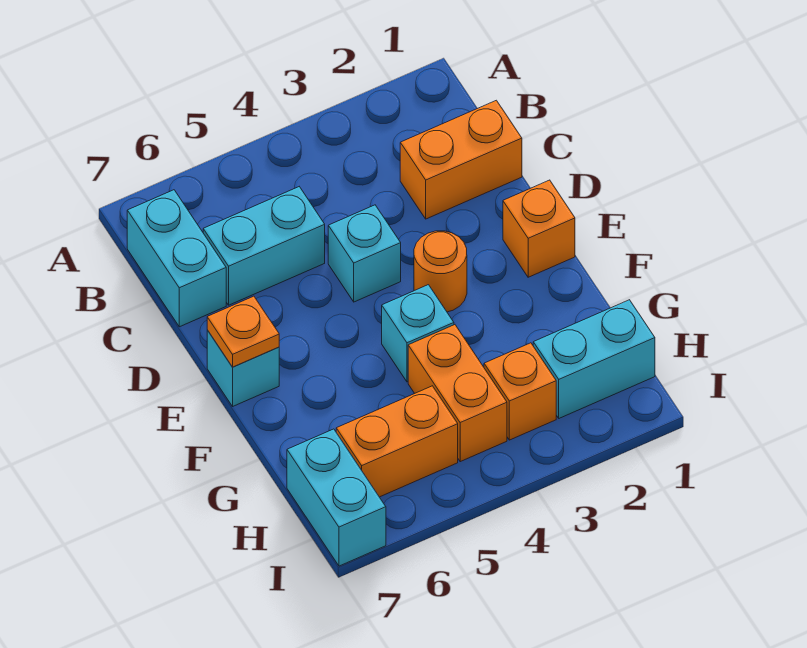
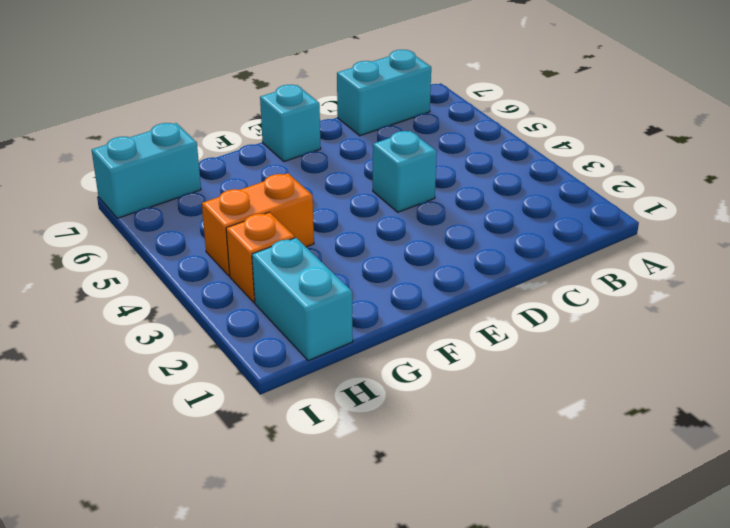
none -> orange 1x2 brick [400,100,522,219]
none -> cyan 1x2 brick [203,187,325,305]
none -> orange 1x1 brick [503,180,575,277]

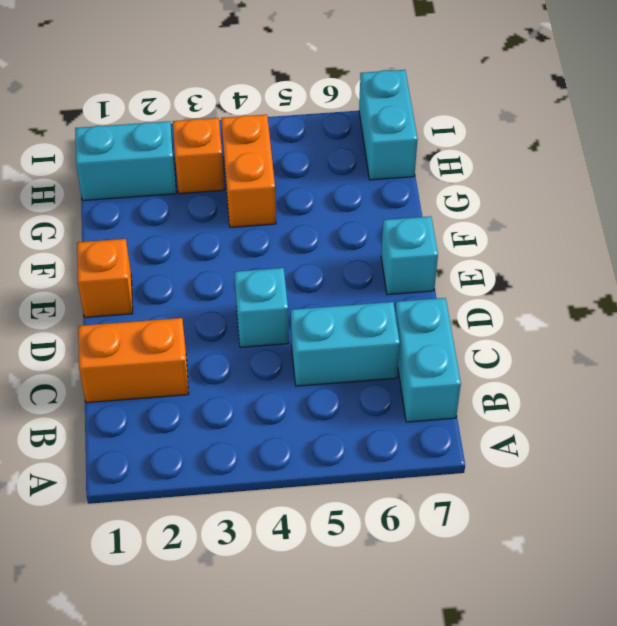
none -> orange 1x1 round brick [414,231,467,312]
none -> cyan 1x1 brick [382,285,454,382]
none -> orange 1x2 brick [336,386,458,497]

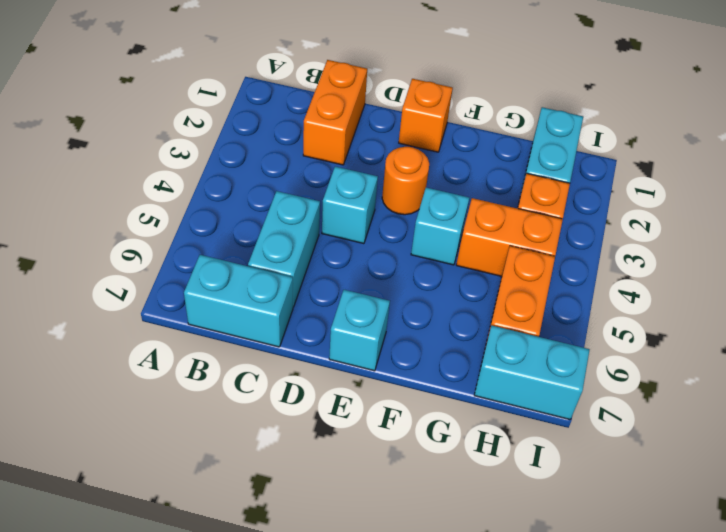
none -> orange 1x1 plate [207,296,279,367]

